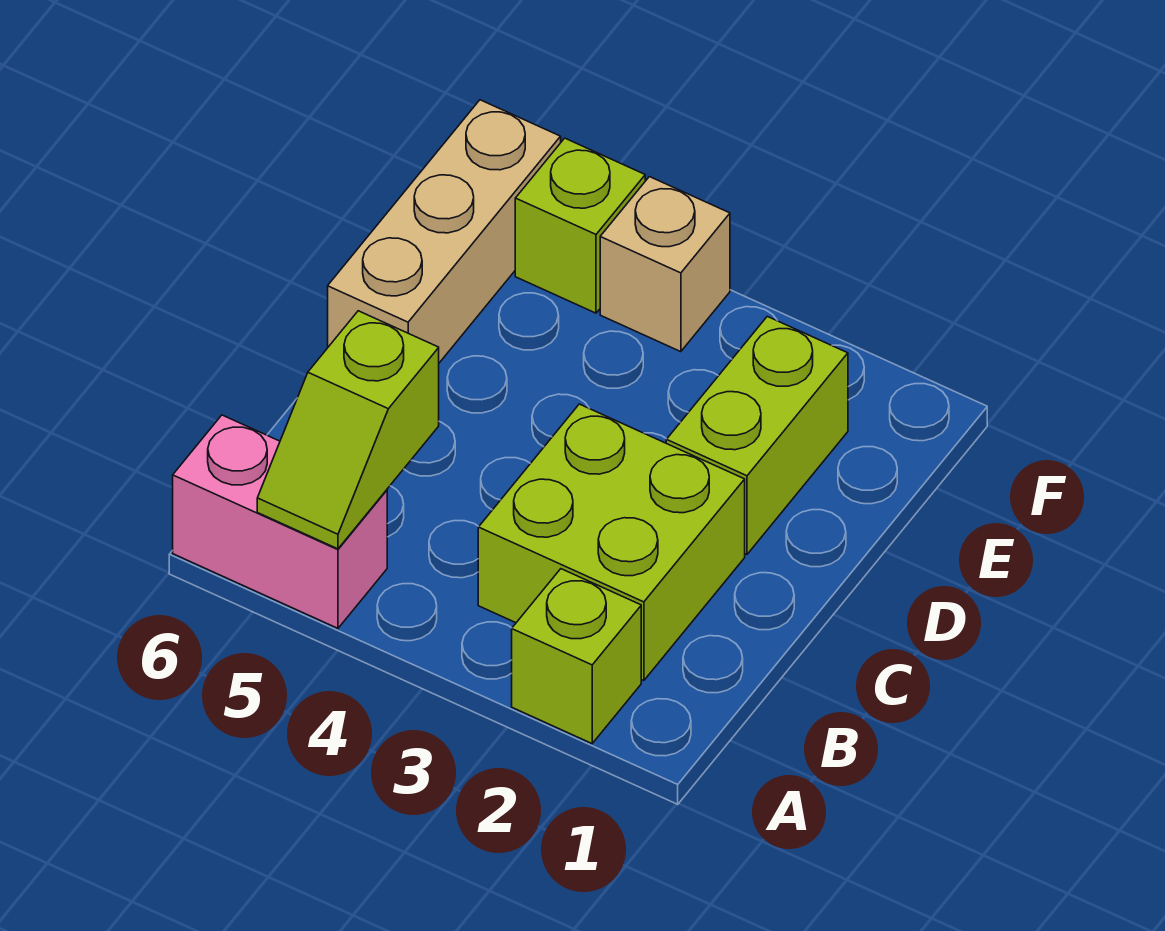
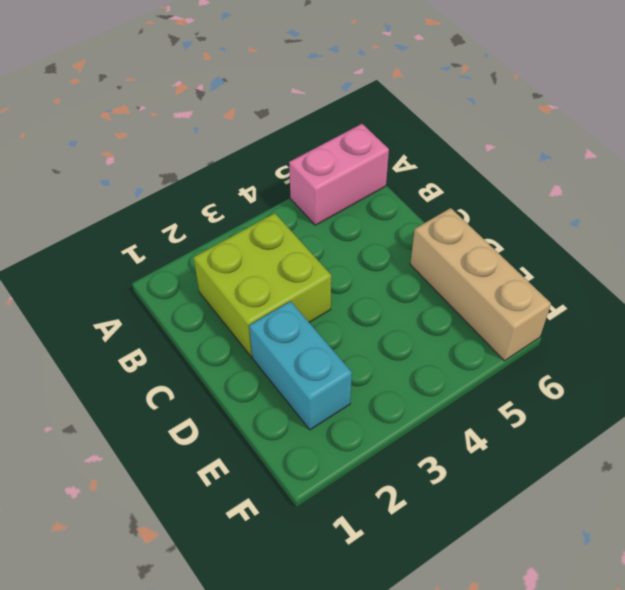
cyan 1x2 brick [249,301,352,430] -> lime 1x2 brick [666,316,848,554]
none -> lime 1x1 brick [512,569,641,743]
none -> tan 1x1 brick [600,177,730,352]

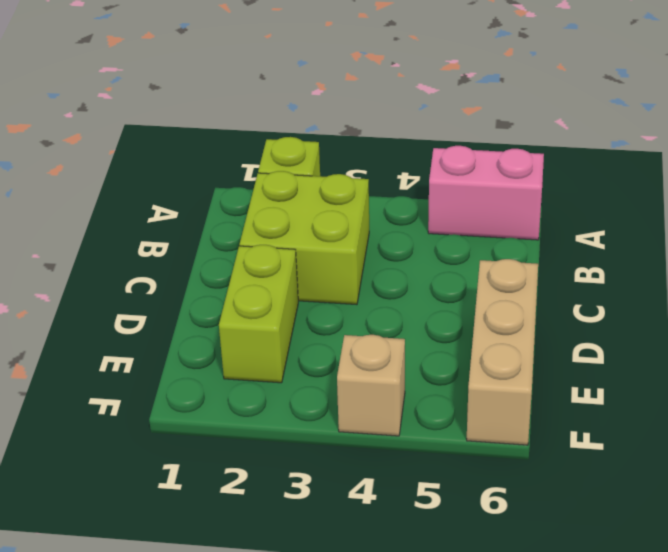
none -> lime 1x1 brick [515,138,645,313]
none -> lime 1x2 slope [257,311,439,549]

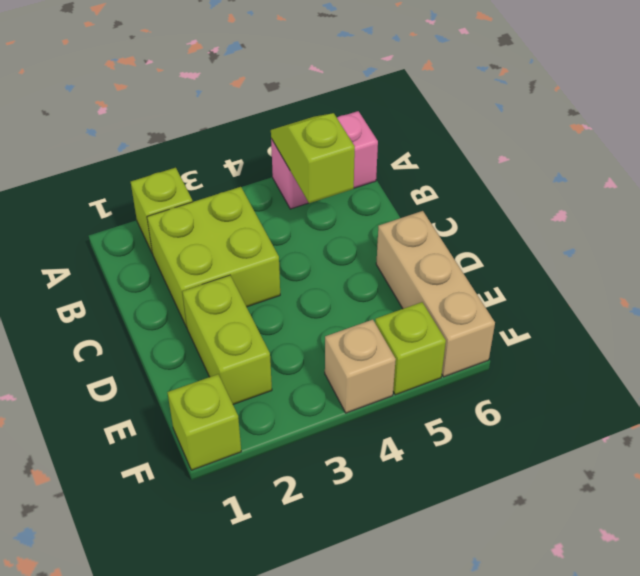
lime 1x1 brick [167,374,241,470] -> none

